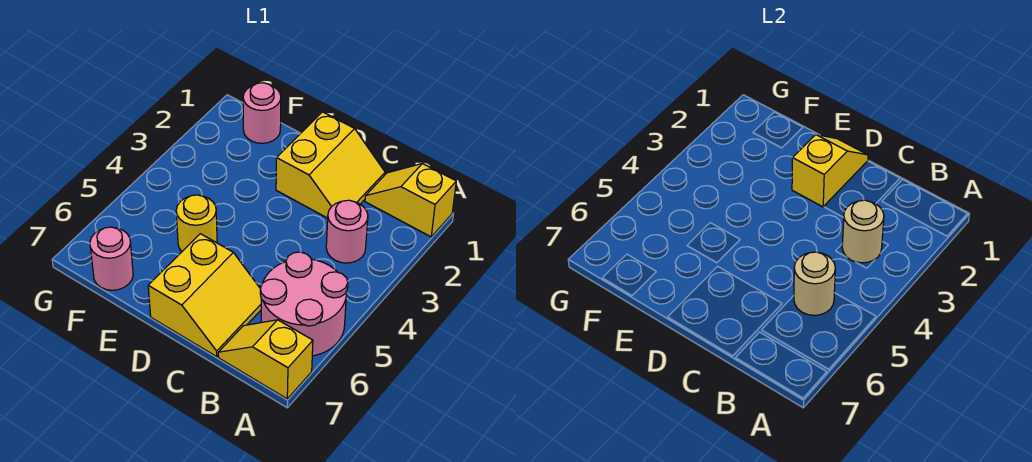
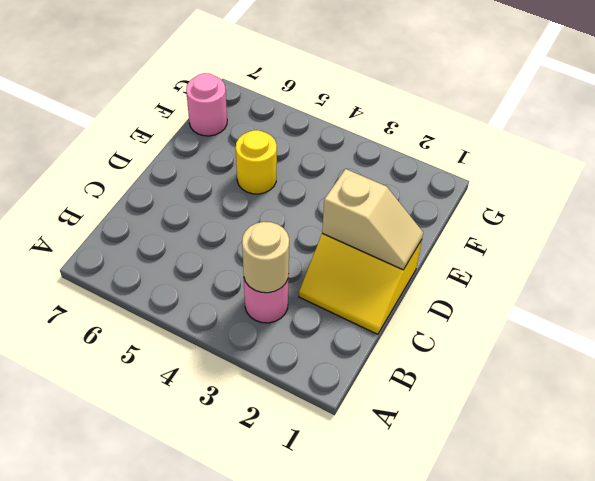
tan 1x2 slope [322,169,423,270] -> yellow 1x2 slope [792,135,868,207]
none -> yellow 1x2 slope [365,164,456,237]
none -> pink 2x2 round brick [260,252,348,356]
none -> yellow 1x2 slope [218,320,313,399]

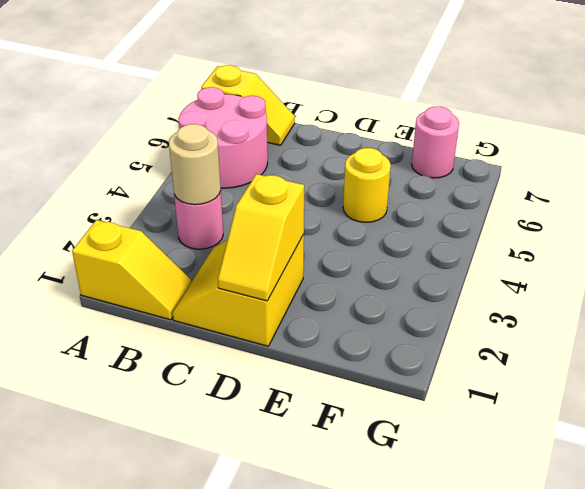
none -> yellow 2x2 slope [148,234,261,357]
none -> pink 1x1 round brick [243,83,281,143]
none -> tan 1x1 round brick [794,252,835,315]

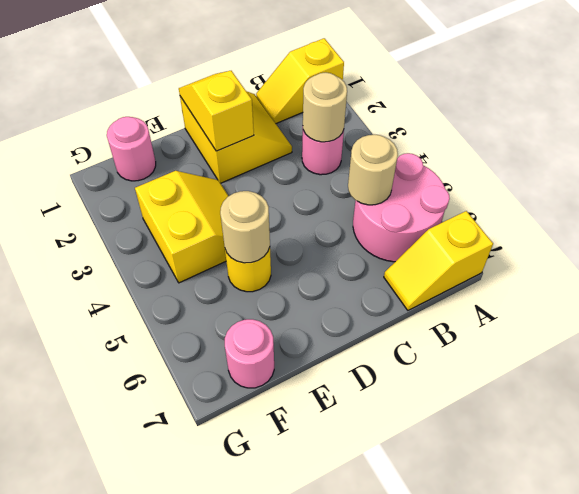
yellow 2x2 slope [135,171,228,283] -> yellow 2x2 slope moved to [148,234,261,357]
tan 1x1 round brick [220,191,270,263] -> none

